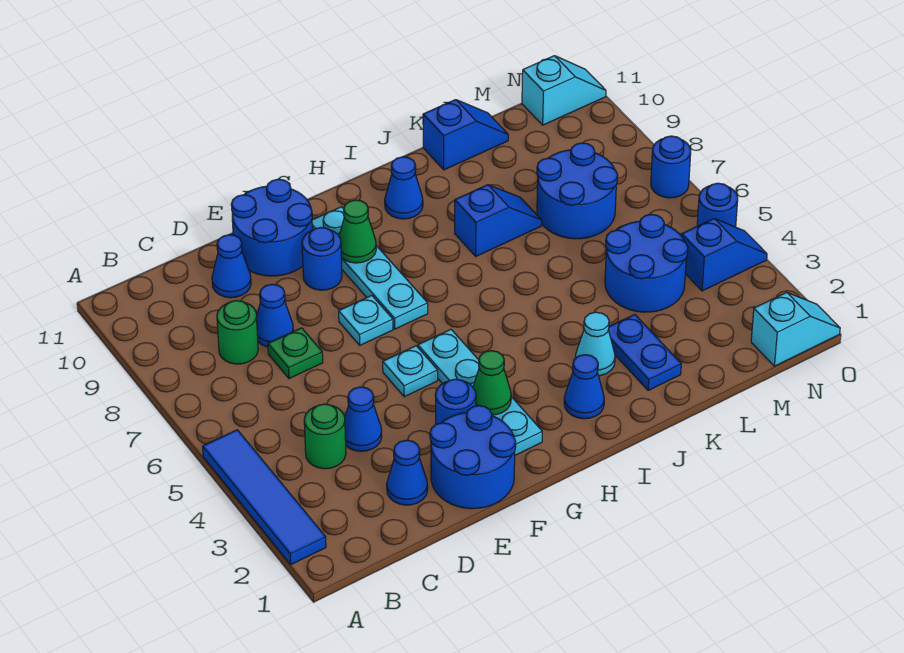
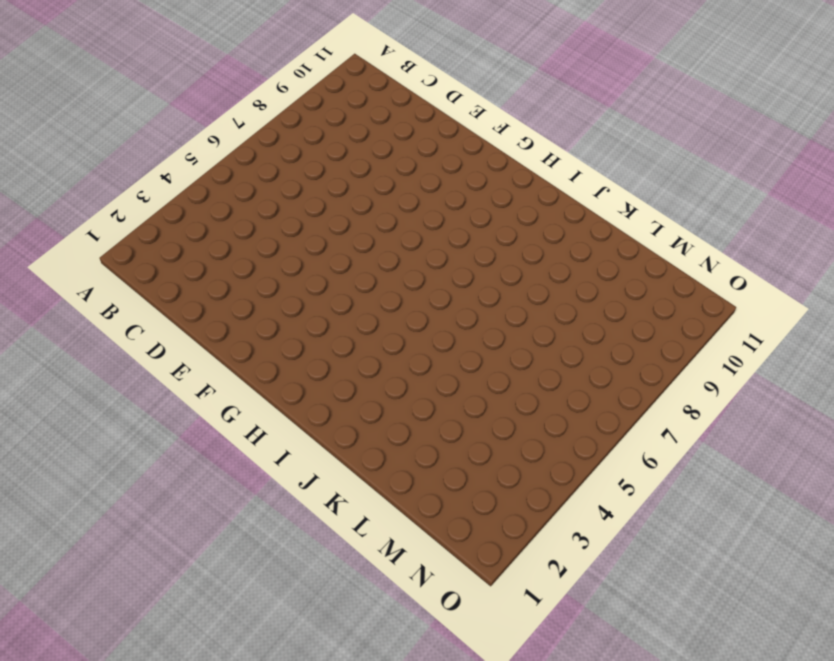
none -> blue 1x4 tile [203,430,326,564]
none -> green 1x1 round brick [304,404,346,469]
none -> green 1x1 round brick [217,301,258,364]
none -> blue 1x1 cone [387,440,428,505]

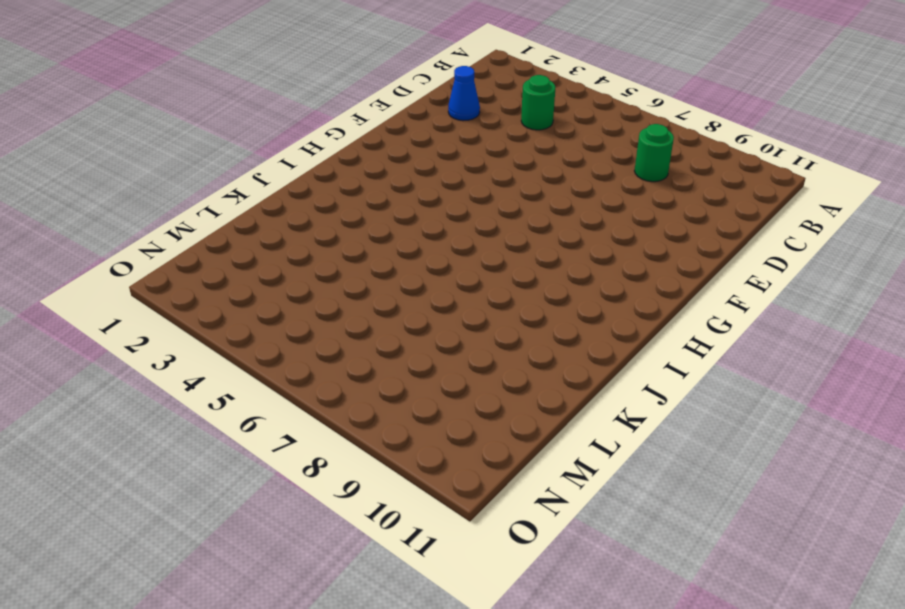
none -> blue 1x4 tile [203,430,326,564]
none -> blue 1x1 cone [345,387,382,451]
none -> green 1x1 plate [268,328,323,378]
none -> blue 1x1 cone [257,284,294,347]

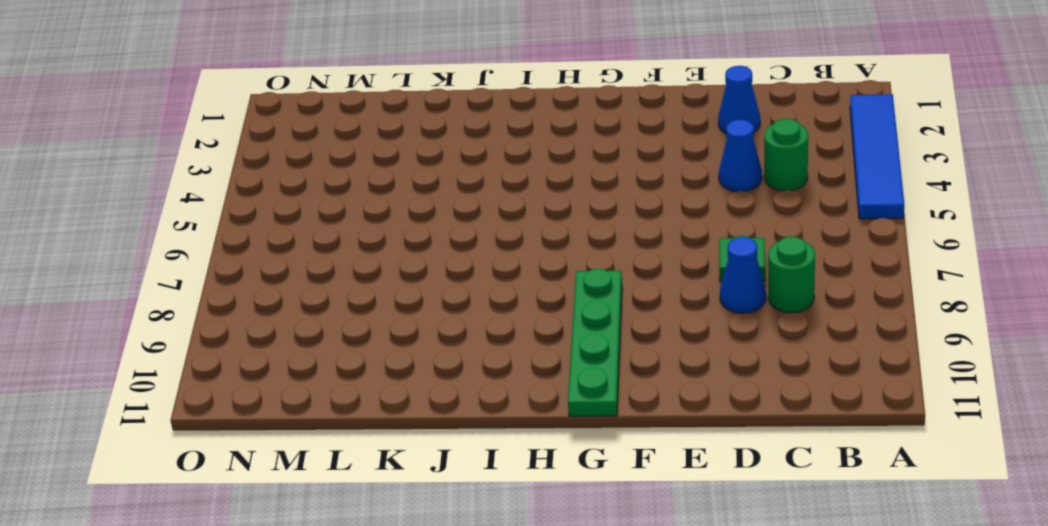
green 1x4 plate [568,269,622,416] -> cyan 1x4 plate [312,207,428,329]
none -> blue 1x1 cone [212,235,251,298]
none -> blue 2x2 round brick [430,406,516,509]
none -> blue 2x2 round brick [231,179,312,276]
none -> blue 1x1 round brick [435,379,476,424]

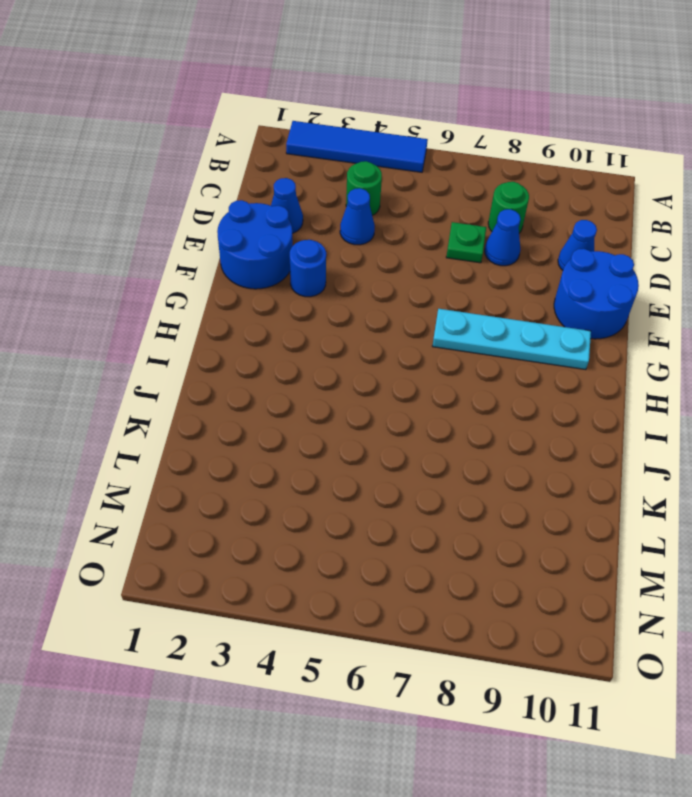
none -> cyan 1x1 plate [383,346,438,397]
none -> cyan 1x1 plate [339,295,393,345]
none -> blue 1x1 round brick [302,228,342,290]
none -> cyan 1x4 plate [418,329,542,455]

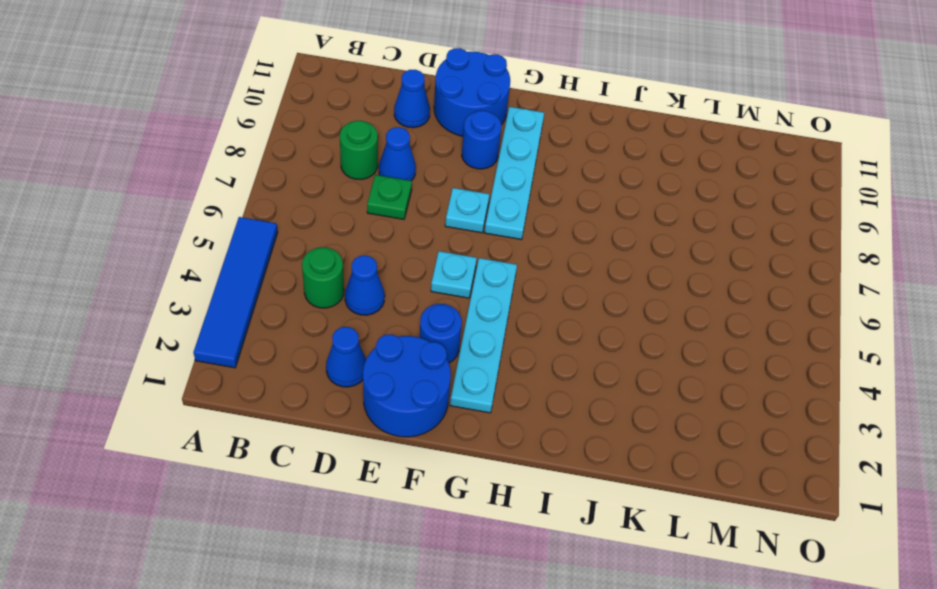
none -> blue 1x1 cone [564,355,604,419]
none -> blue 1x1 cone [385,157,423,219]
none -> cyan 1x1 cone [575,312,615,376]
none -> blue 1x2 slope [455,185,542,256]

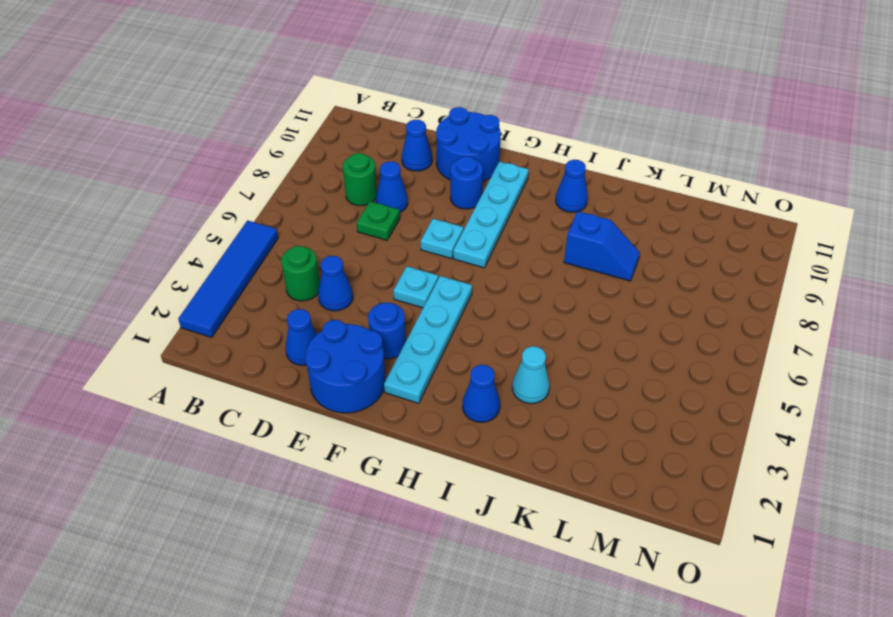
none -> blue 1x2 plate [608,314,681,390]
none -> blue 1x2 slope [423,100,508,170]
none -> blue 2x2 round brick [605,214,688,312]
none -> blue 2x2 round brick [537,143,618,239]

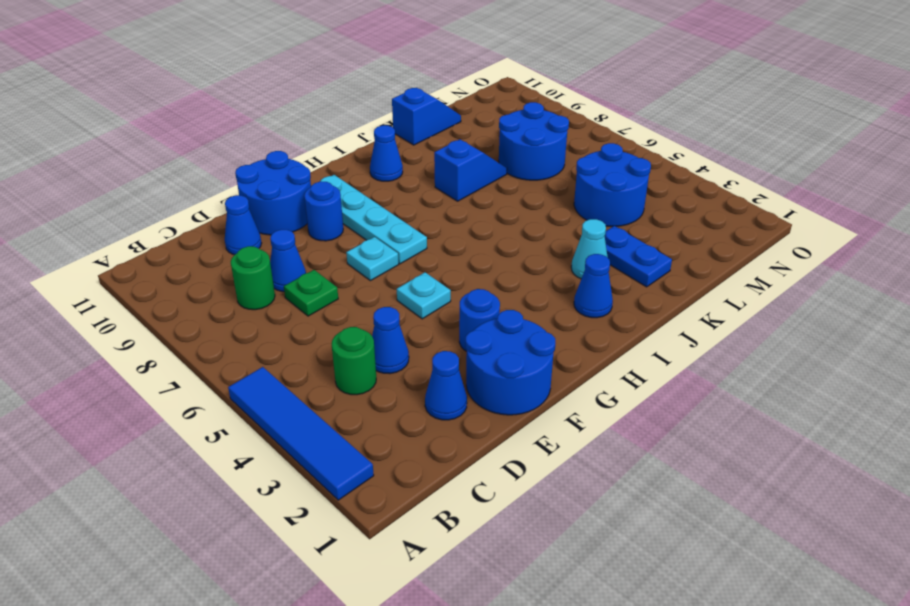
none -> cyan 1x4 plate [418,329,542,455]
none -> cyan 1x2 slope [751,292,840,366]
none -> blue 1x2 slope [681,219,767,291]
none -> cyan 1x2 slope [522,56,606,125]

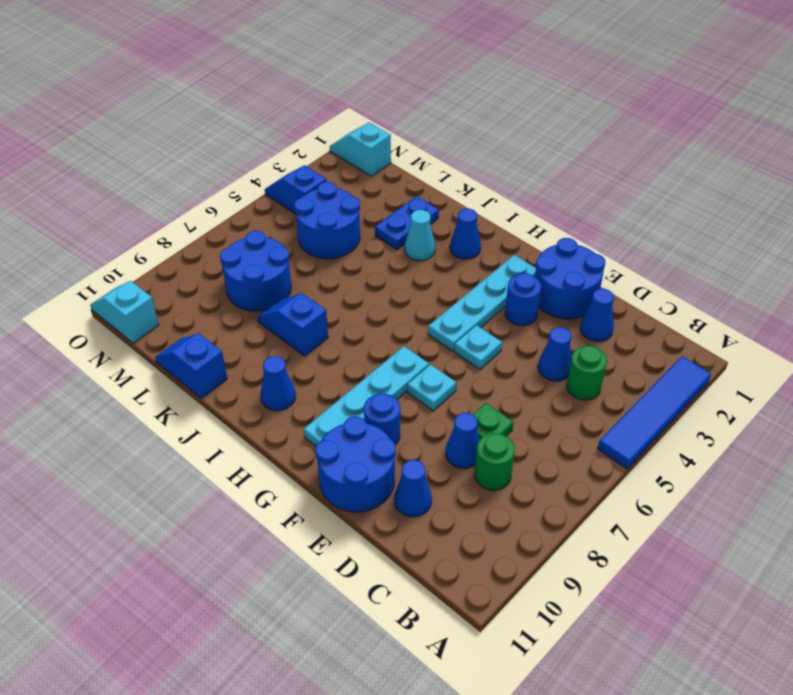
none -> blue 1x1 round brick [697,183,738,227]
none -> blue 1x1 round brick [651,136,691,198]
none -> green 1x1 cone [473,351,511,415]
none -> green 1x1 cone [339,200,376,263]

